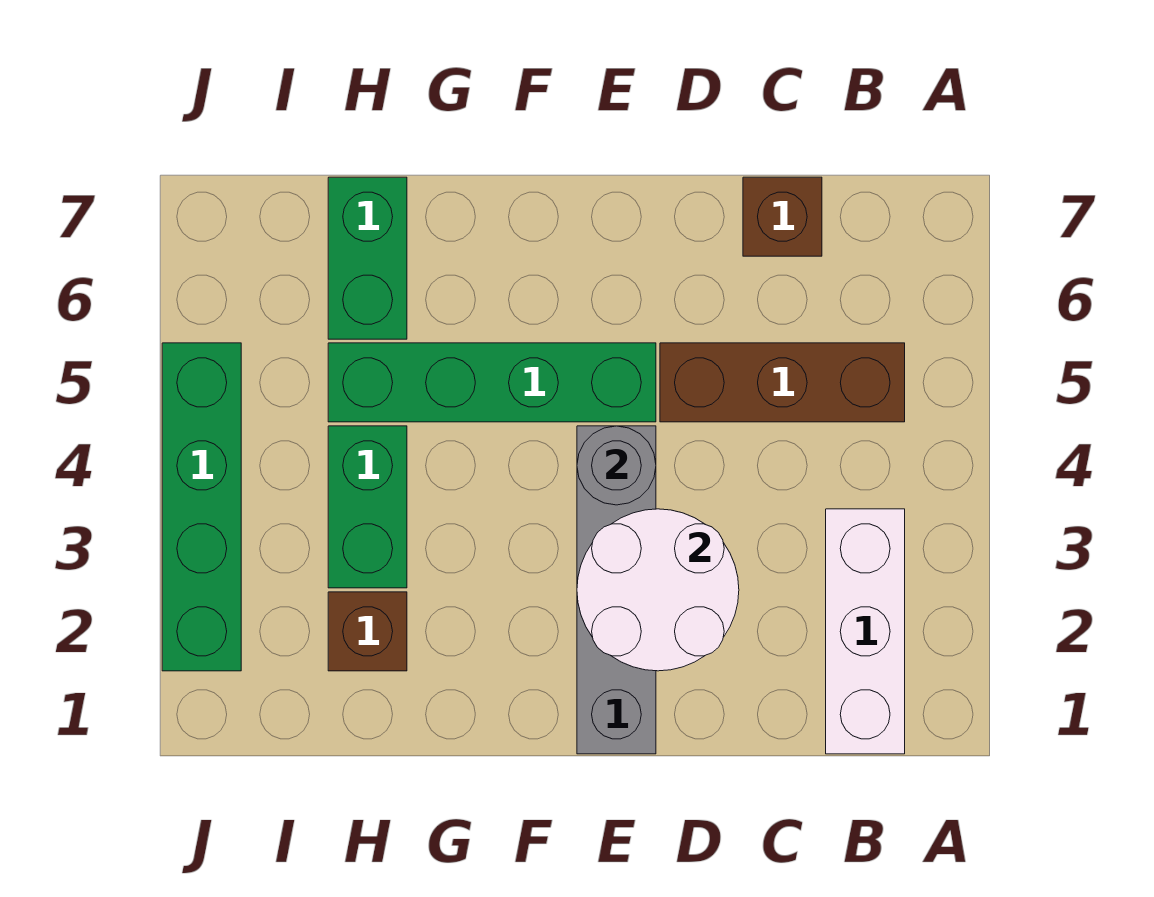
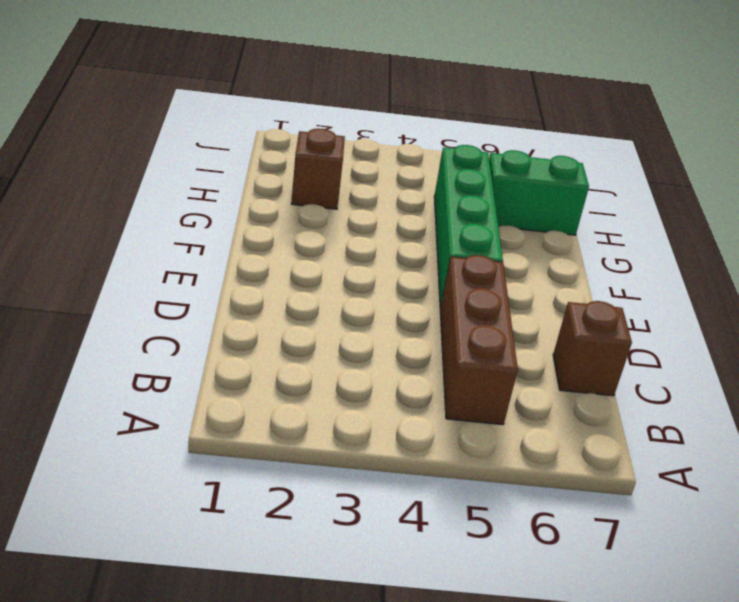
none -> white 1x3 brick [826,509,905,754]
none -> grey 1x4 brick [577,426,656,754]

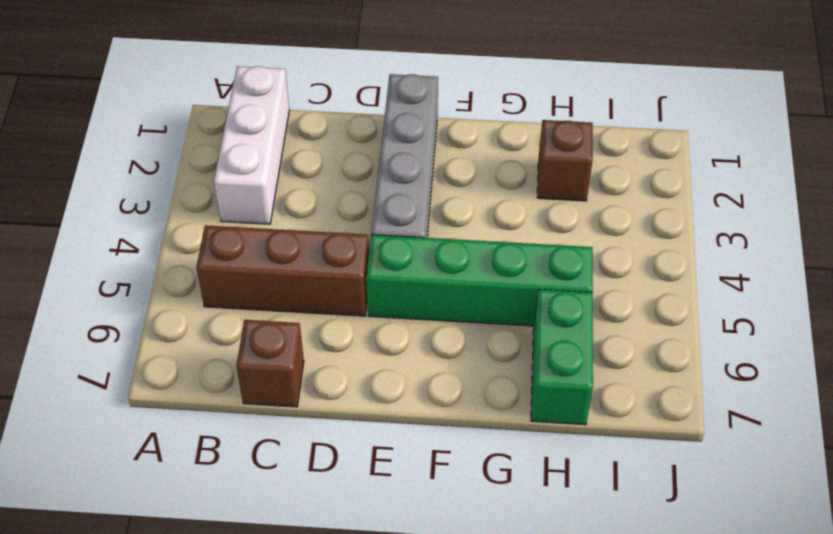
none -> green 1x2 brick [328,426,407,588]
none -> green 1x4 brick [162,343,241,671]

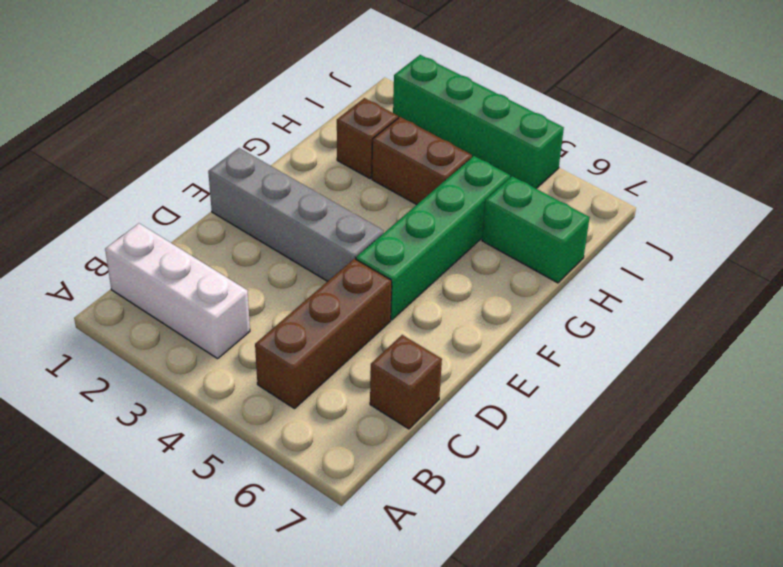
brown 1x2 brick [372,117,472,205] -> green 1x2 brick [328,426,407,588]
none -> white 2x2 round brick [577,509,739,671]
none -> grey 1x1 round brick [577,426,656,505]

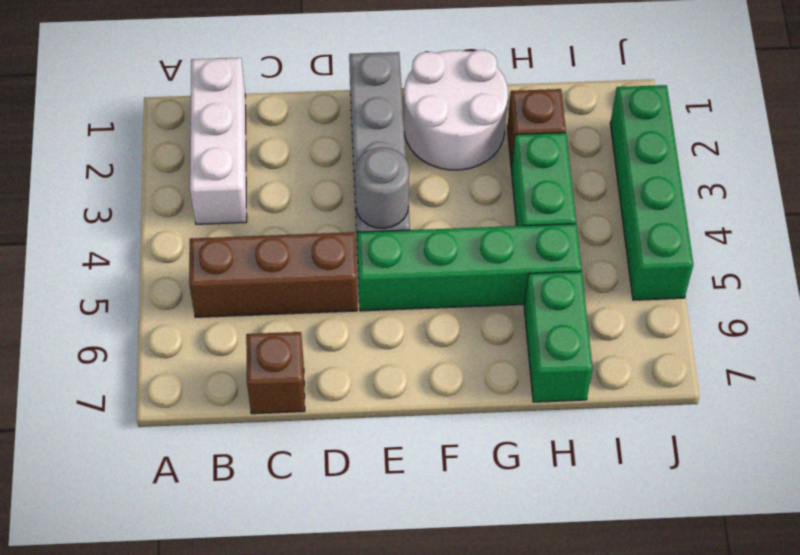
white 2x2 round brick [404,50,508,170] -> white 2x2 round brick moved to [577,509,739,671]

